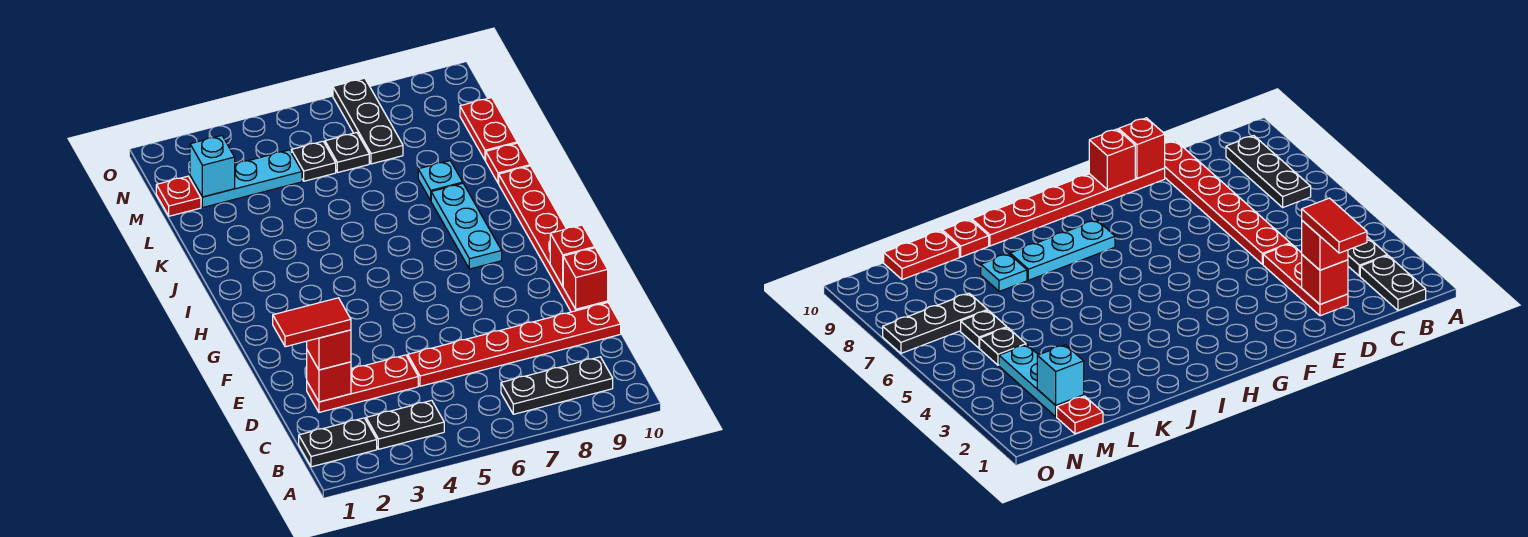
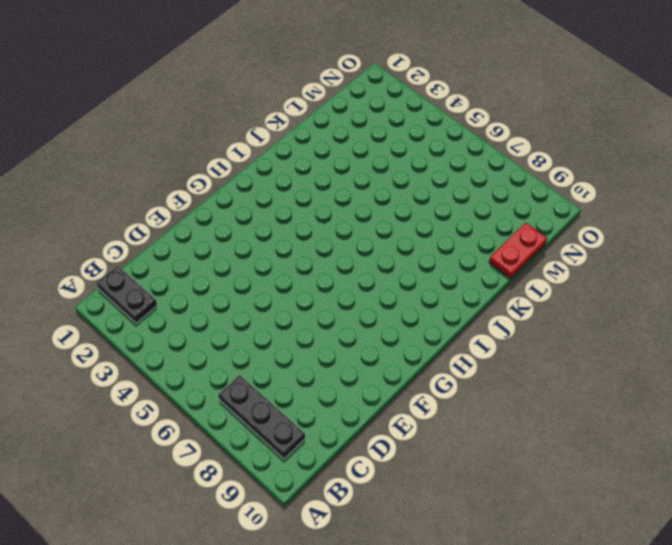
none -> black 1x2 plate [366,400,444,449]
none -> red 1x3 plate [307,355,418,412]
none -> red 1x6 plate [408,303,621,386]

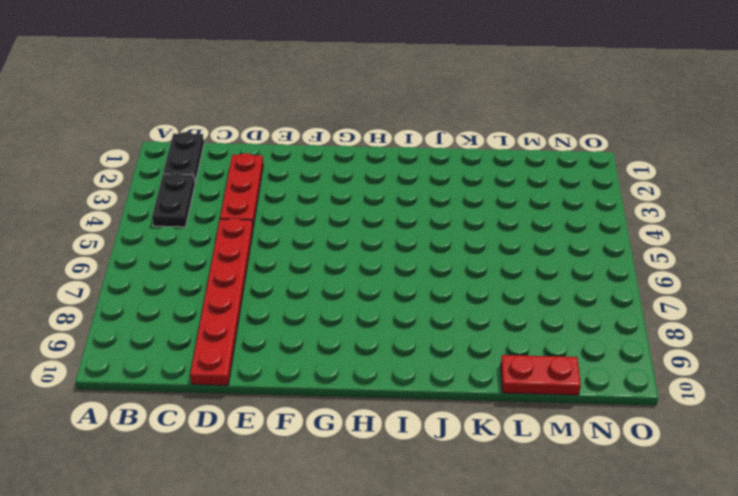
none -> black 1x3 plate [501,357,613,414]
none -> red 1x6 plate [499,166,608,312]
none -> cyan 1x3 plate [431,183,502,269]

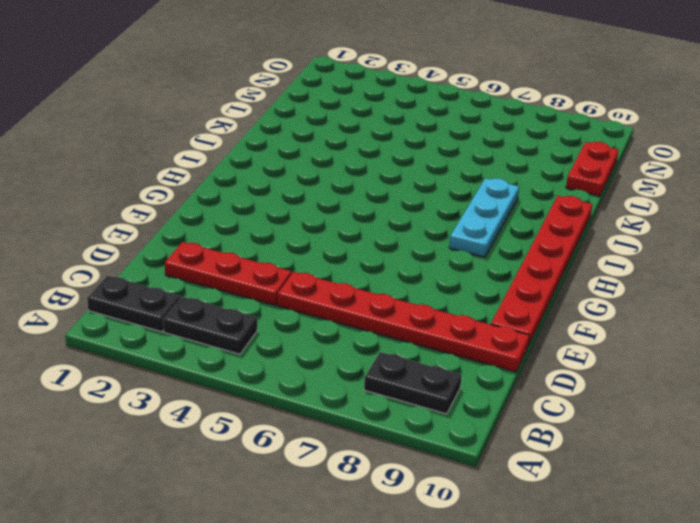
black 1x2 plate [364,352,462,414] -> black 1x3 plate [501,357,613,414]
none -> cyan 1x1 plate [418,161,463,200]
none -> red 1x1 plate [486,143,530,183]
none -> red 1x1 plate [156,176,201,216]

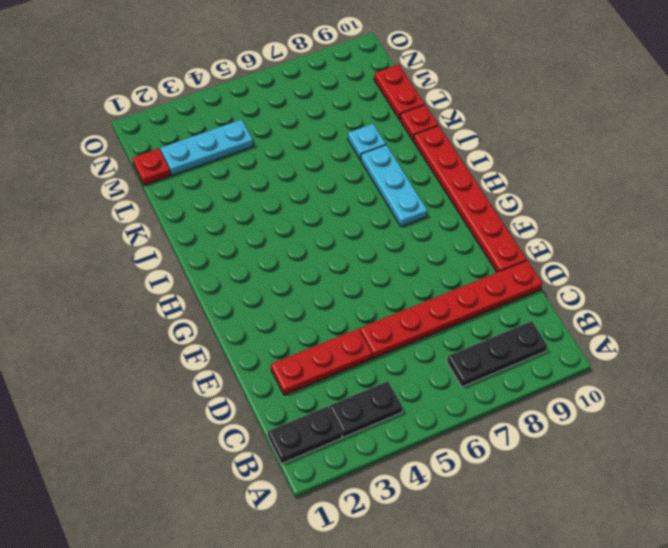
none -> black 1x1 plate [291,141,336,181]
none -> black 1x1 plate [325,133,369,173]
none -> black 1x3 plate [333,78,403,164]

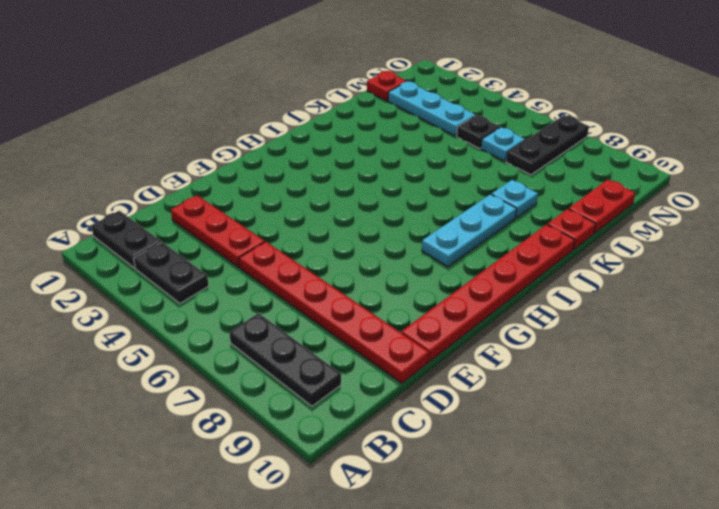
cyan 1x1 plate [481,127,525,161] -> black 1x1 plate [325,133,369,173]
none -> red 1x1 brick [307,350,351,402]
none -> red 1x1 brick [563,248,608,309]
none -> red 1x1 brick [550,225,595,286]

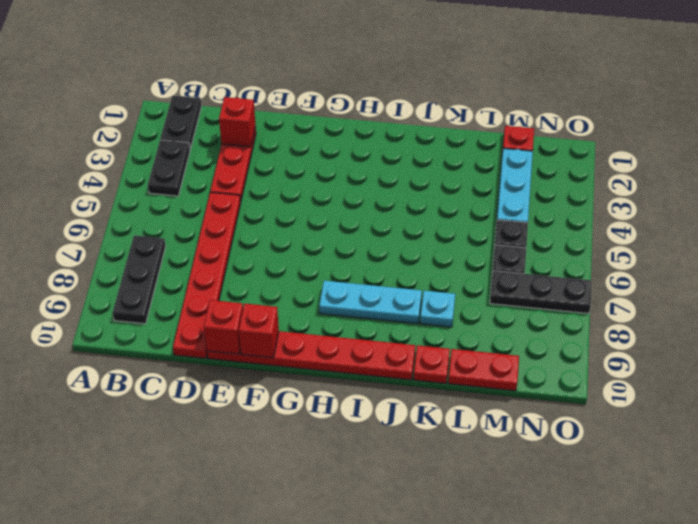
none -> cyan 1x1 brick [190,136,235,197]
none -> red 1x1 brick [307,330,351,370]
none -> red 1x2 tile [273,298,351,347]

